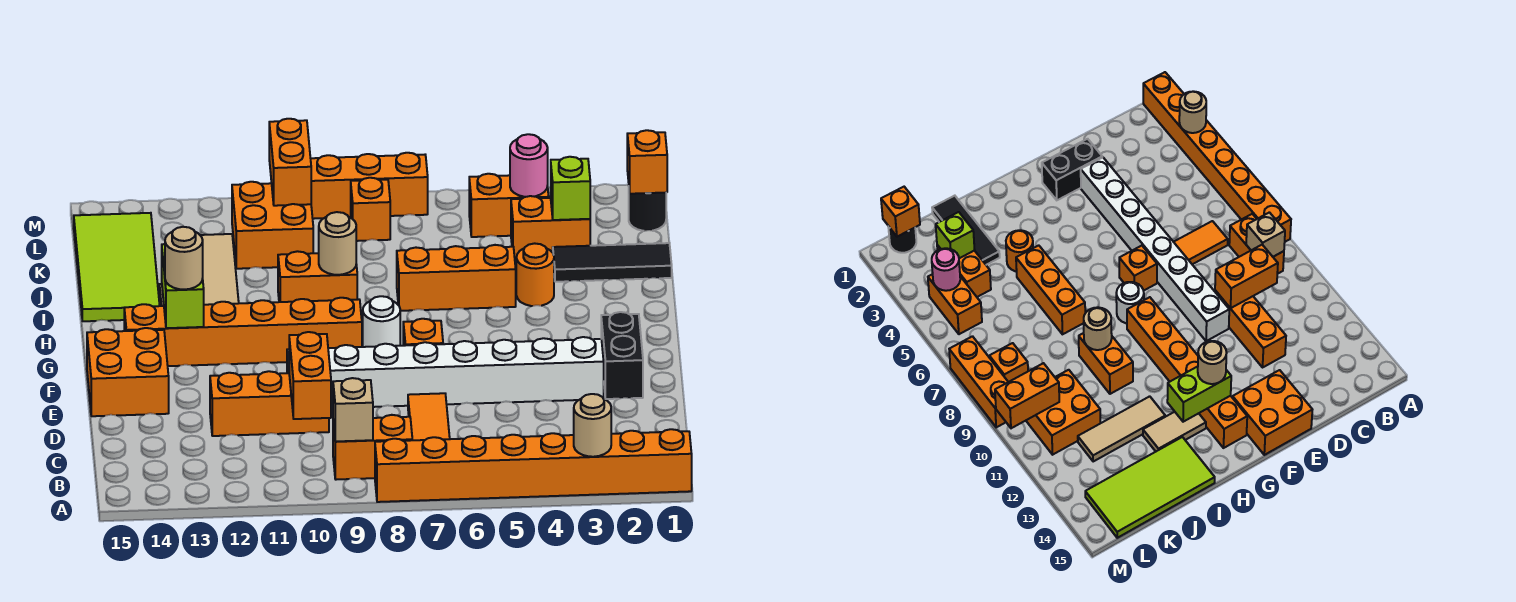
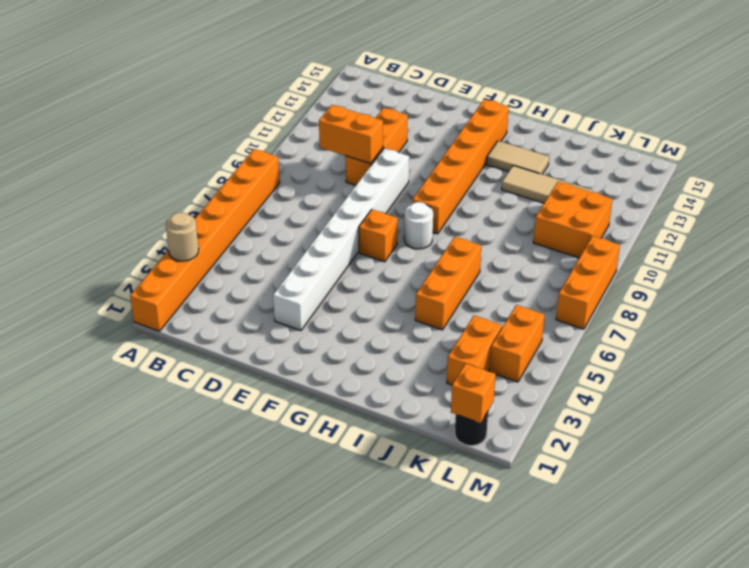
none -> orange 1x2 brick [333,415,412,480]
none -> orange 1x2 tile [408,393,450,440]
none -> black 1x2 brick [601,312,643,399]
none -> orange 2x2 brick [87,328,169,416]

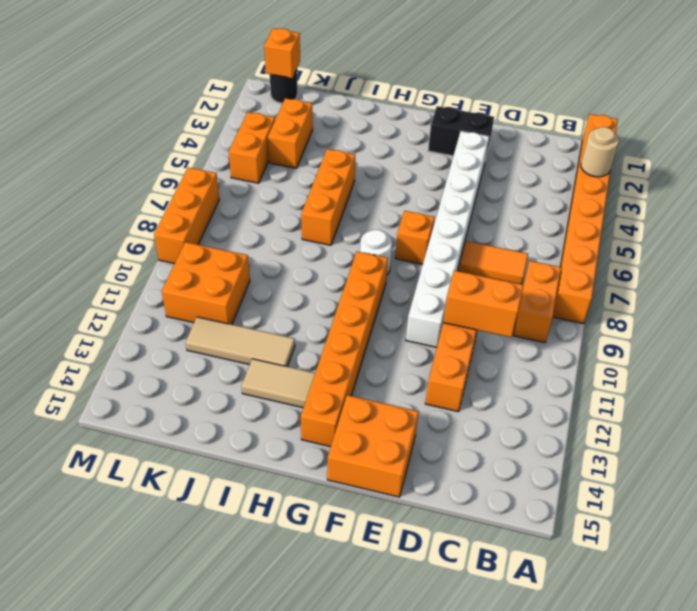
none -> orange 1x1 round brick [516,243,554,306]
none -> orange 1x2 brick [278,251,357,302]
none -> lime 2x4 tile [74,213,160,321]
none -> black 1x3 tile [553,243,672,282]

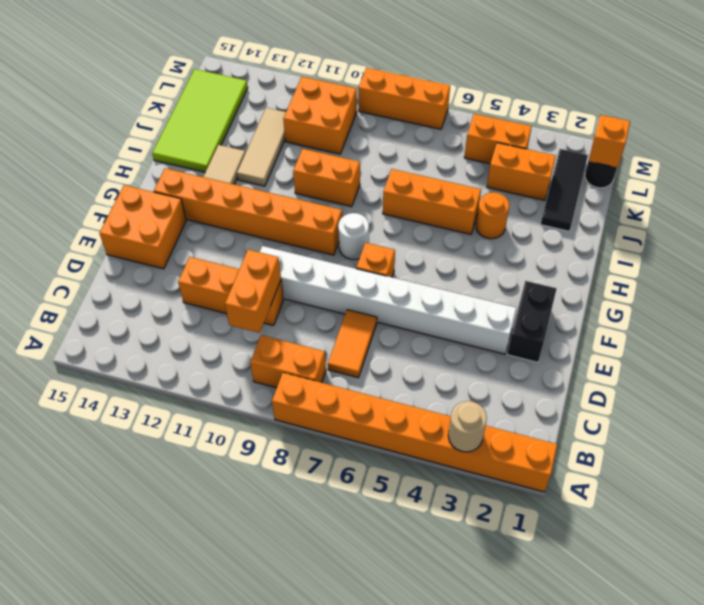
black 1x3 tile [541,149,588,231] -> black 1x3 tile turned to [553,243,672,282]
none -> orange 1x1 brick [351,178,390,241]
none -> tan 1x1 brick [333,378,373,442]
none -> lime 1x2 brick [162,244,204,328]
none -> tan 1x1 round brick [319,212,356,275]

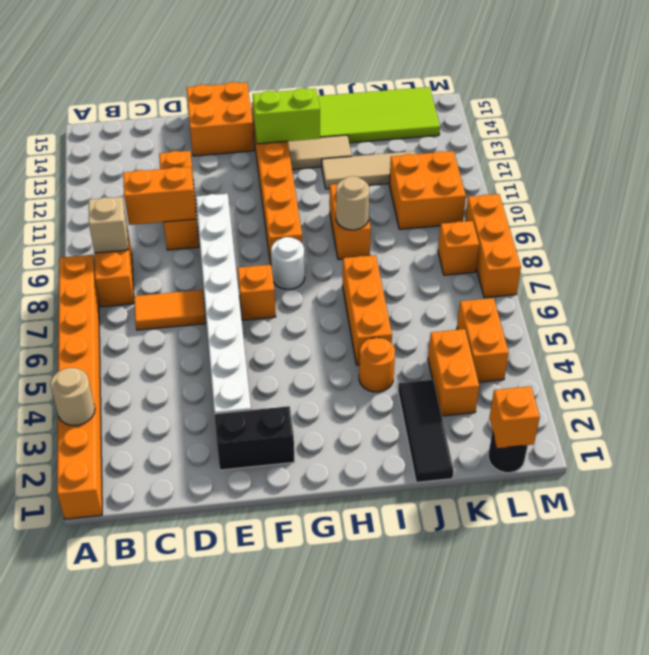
none -> lime 1x1 brick [551,157,590,220]
none -> pink 1x1 round brick [510,134,548,197]
none -> orange 1x2 brick [269,119,311,206]
none -> tan 1x1 round brick [165,227,203,290]

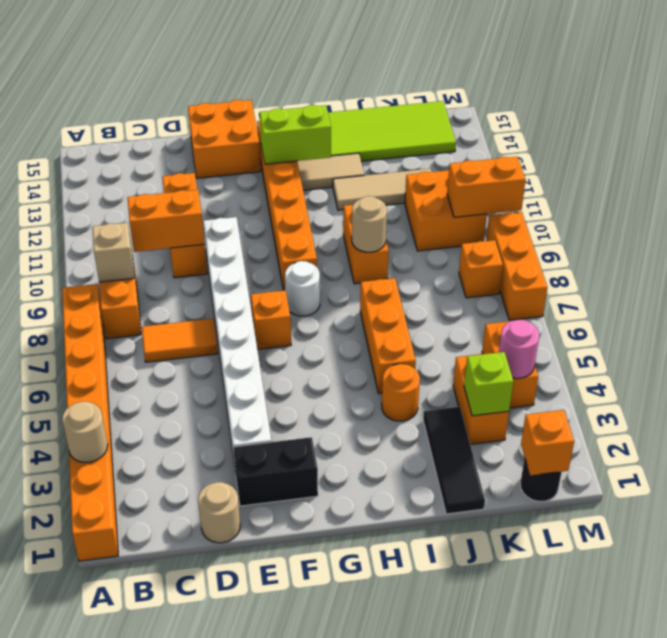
tan 1x1 round brick [198,482,240,543] -> tan 1x1 round brick moved to [165,227,203,290]

